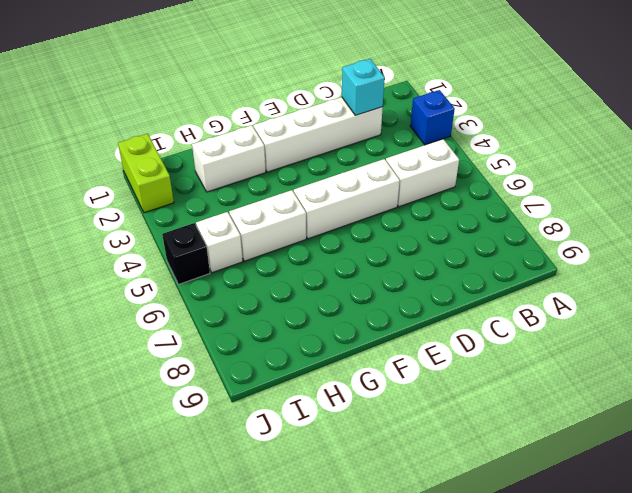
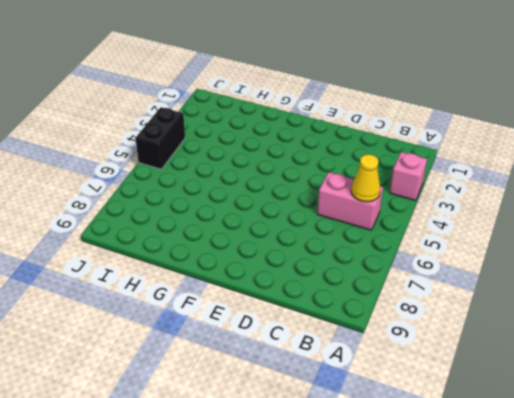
pink 1x1 brick [390,152,427,201] -> blue 1x1 brick [410,90,455,145]
pink 1x2 brick [317,172,383,230] -> white 1x2 brick [386,139,459,207]
yellow 1x1 cone [351,154,380,202] -> none
black 1x2 brick [135,107,185,169] -> black 1x1 brick [162,223,210,285]
none -> white 1x4 brick [253,97,383,172]
none -> white 1x3 brick [294,159,400,239]

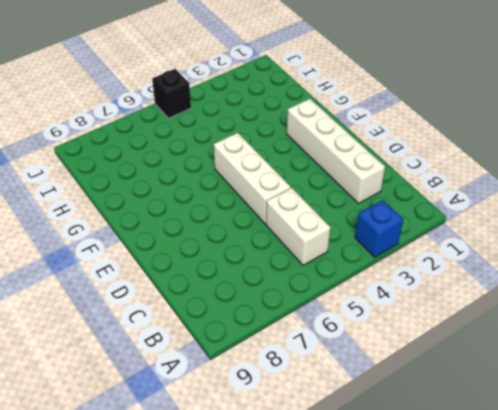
none -> white 1x2 brick [192,125,266,192]
none -> white 1x2 brick [229,190,306,261]

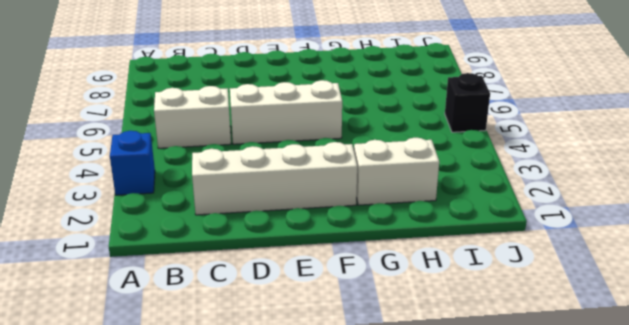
none -> white 1x2 brick [229,190,306,261]
none -> white 1x1 brick [196,212,243,273]

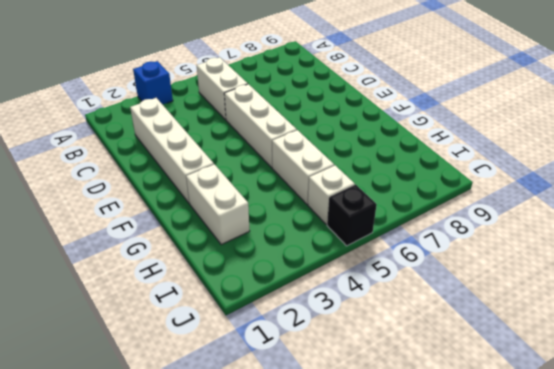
none -> lime 1x2 brick [118,134,174,213]
none -> cyan 1x1 brick [342,59,385,115]

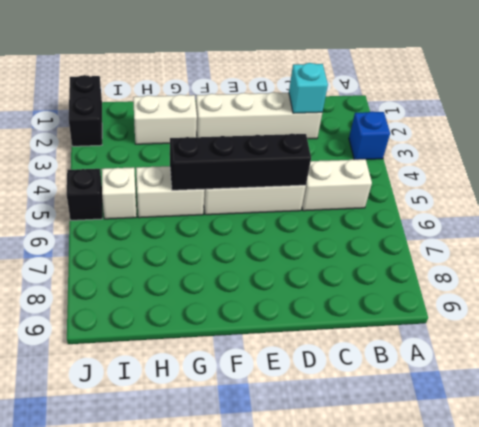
black 1x4 brick [170,134,311,190] -> none
black 1x2 brick [69,75,102,146] -> lime 1x2 brick [118,134,174,213]

